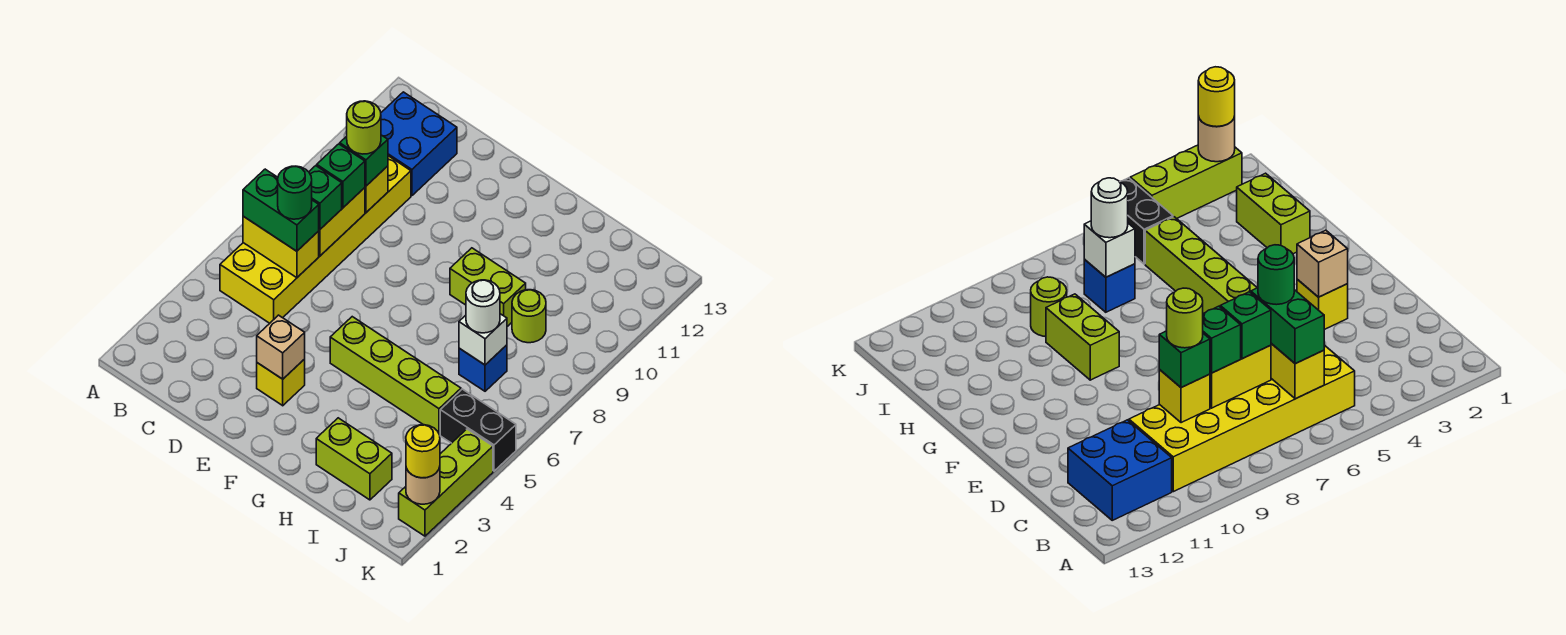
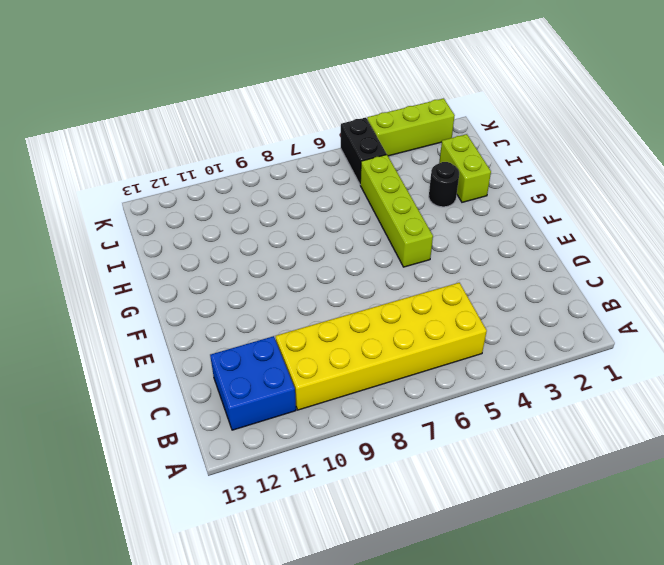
black 1x1 round brick [429,162,459,207] -> none
none -> yellow 1x1 brick [257,359,305,406]
none -> lime 1x2 brick [450,248,526,327]
none -> blue 1x1 brick [459,345,507,391]

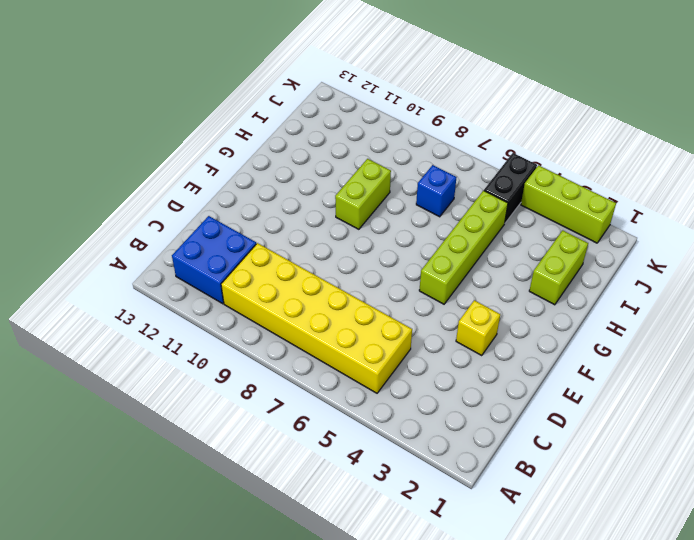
none -> lime 1x1 round brick [512,290,546,343]
none -> yellow 1x2 brick [243,216,319,278]
none -> yellow 1x2 brick [319,188,365,256]

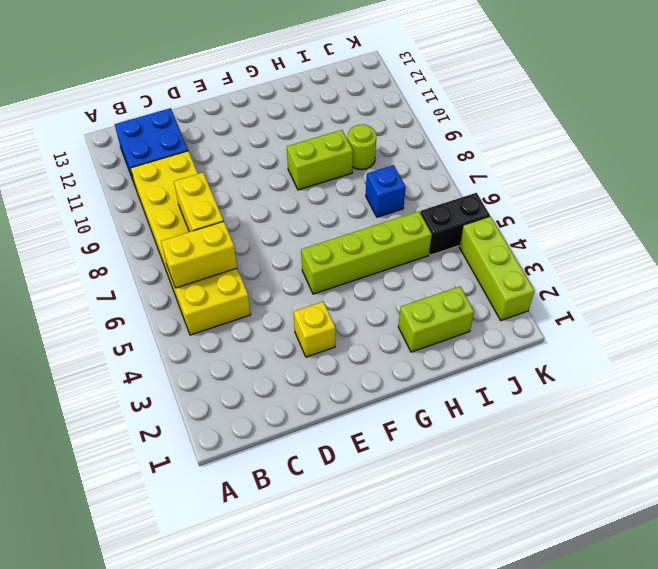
none -> yellow 1x1 brick [365,166,388,212]
none -> tan 1x1 brick [257,315,305,379]
none -> white 1x1 brick [459,314,507,365]

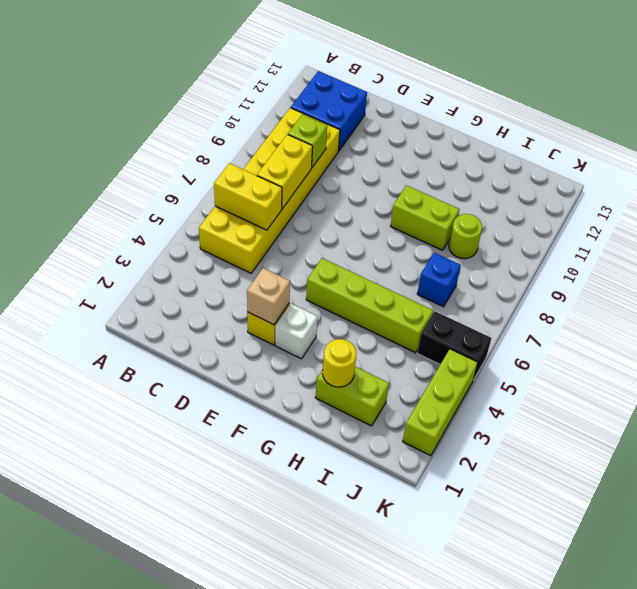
lime 1x1 brick [288,114,327,167] -> yellow 1x1 brick [365,166,388,212]
white 1x1 brick [275,304,318,359] -> white 1x1 brick moved to [459,314,507,365]
yellow 1x1 round brick [323,339,356,387] -> yellow 1x1 round brick moved to [406,425,440,478]
none -> tan 1x1 round brick [406,467,440,504]
none -> green 1x2 brick [243,169,319,251]
none -> green 1x1 brick [309,166,342,230]

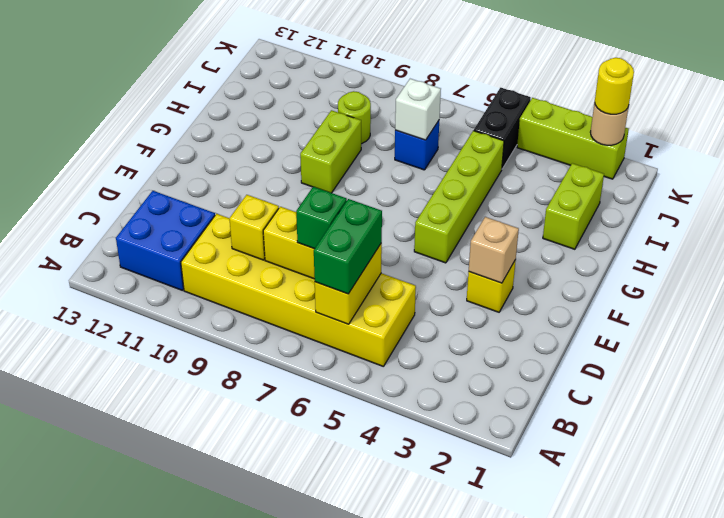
none -> green 1x1 brick [317,144,365,208]
none -> green 1x1 brick [340,135,388,186]
none -> white 1x1 round brick [466,280,500,333]

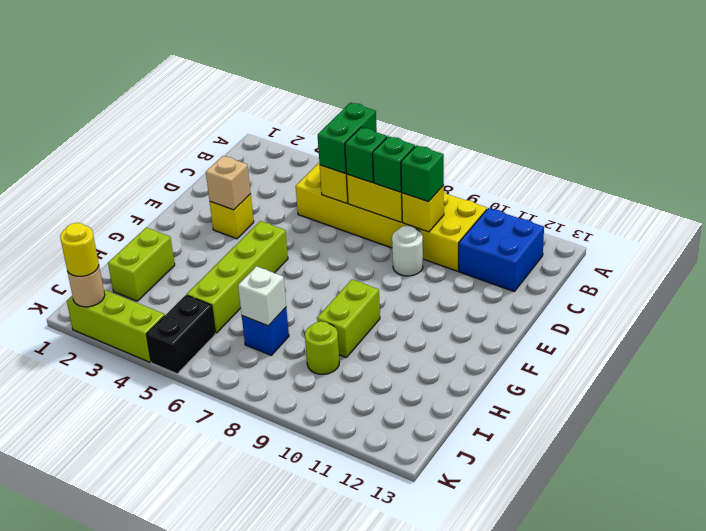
white 1x1 round brick [392,226,423,276] -> white 1x1 round brick moved to [466,280,500,333]
none -> green 1x1 round brick [278,166,312,219]
none -> lime 1x1 round brick [347,101,381,154]

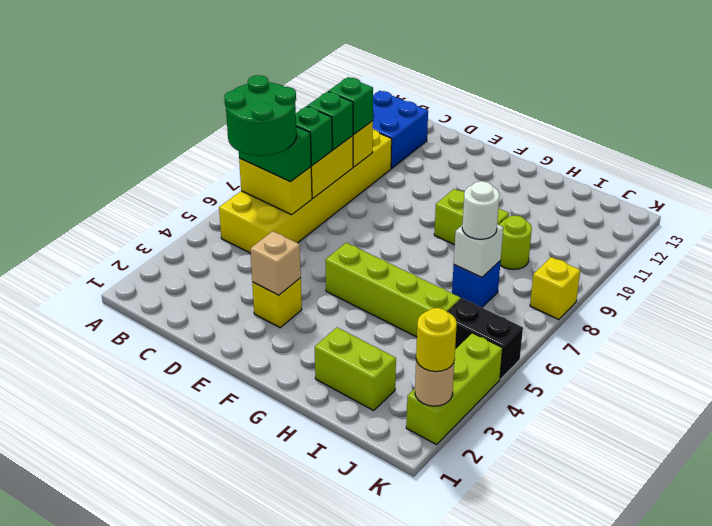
green 2x2 round brick [224,75,296,156] -> green 1x1 round brick [278,166,312,219]
yellow 1x1 brick [530,257,580,320] -> none
none -> lime 1x1 round brick [347,101,381,154]

